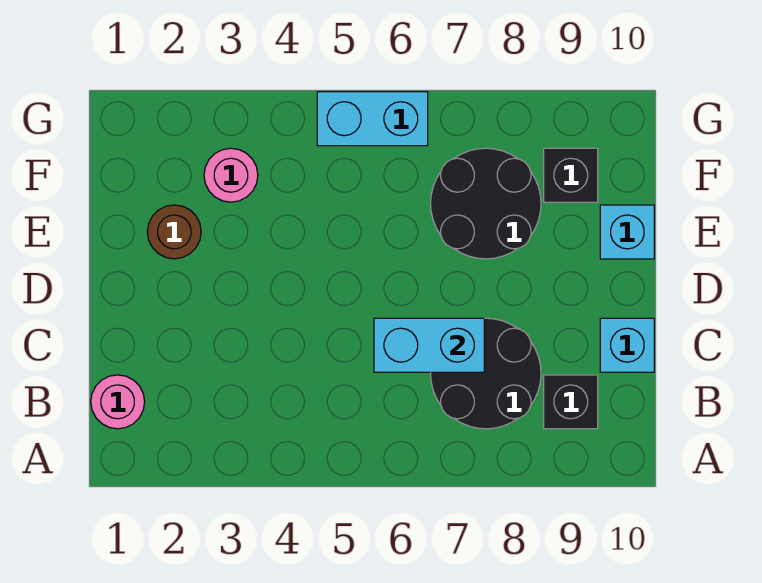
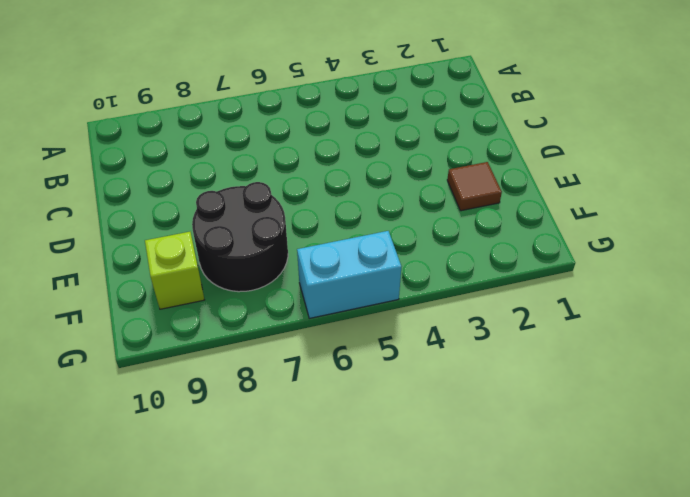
brown 1x1 tile [447,162,502,211] -> brown 1x1 round brick [147,205,201,259]
lime 1x1 brick [145,232,204,309] -> black 1x1 brick [544,148,598,202]
none -> pink 1x1 round brick [91,375,145,429]
none -> black 2x2 round brick [431,318,541,429]

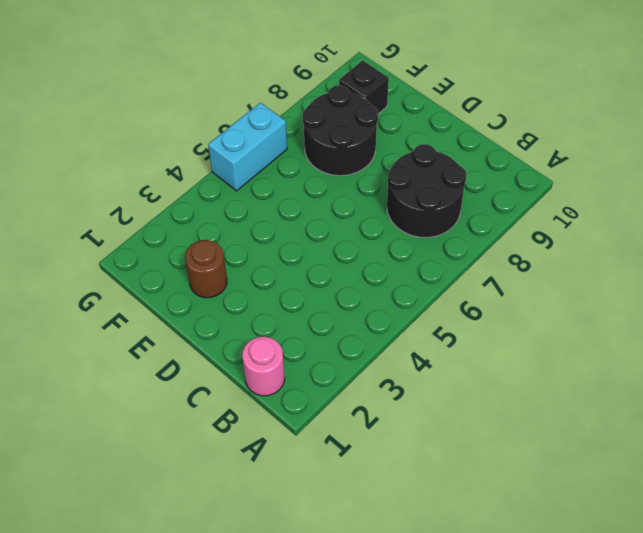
none -> black 1x1 brick [544,375,598,429]
none -> cyan 1x1 brick [600,318,654,372]

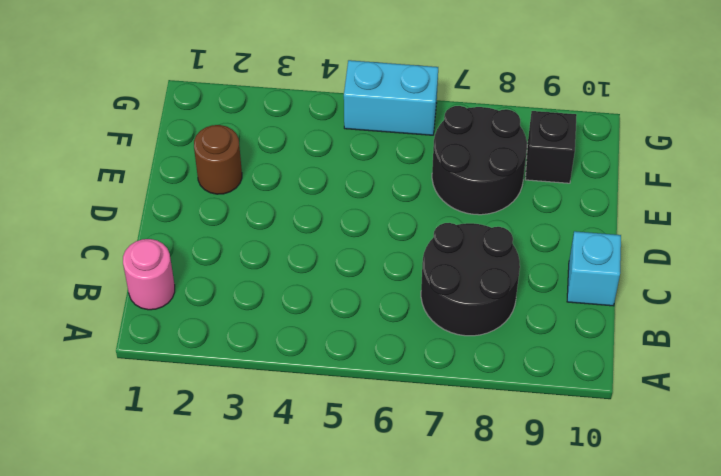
none -> black 1x1 brick [544,375,598,429]
none -> cyan 1x1 brick [600,205,654,259]

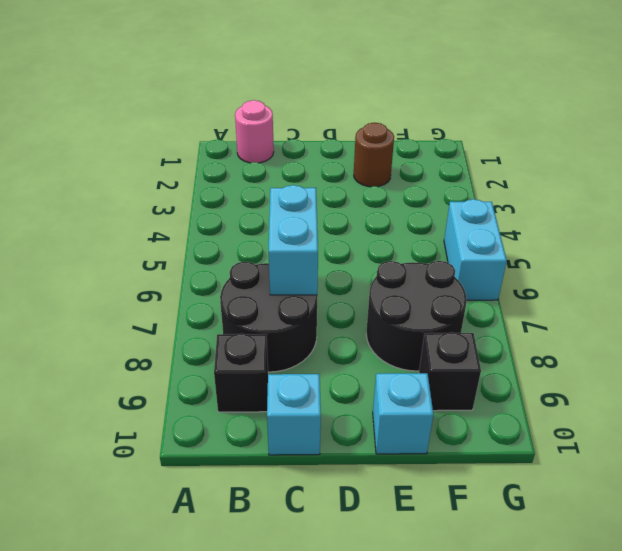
none -> pink 1x1 round brick [204,148,258,202]

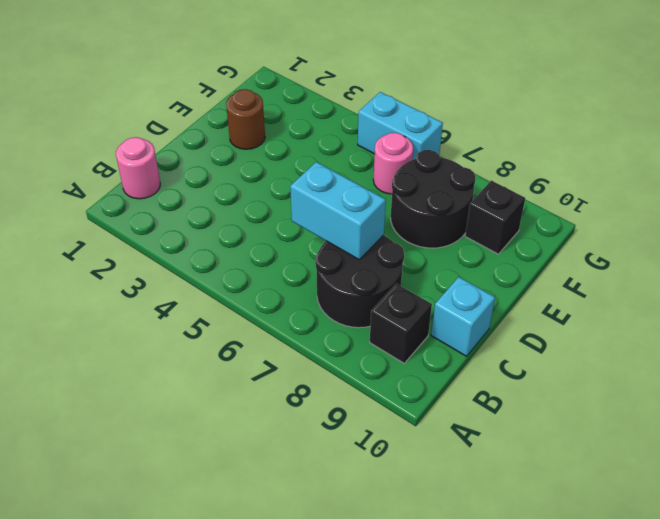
pink 1x1 round brick [373,133,413,194] -> pink 1x1 round brick moved to [204,148,258,202]
none -> cyan 1x1 brick [600,205,654,259]

